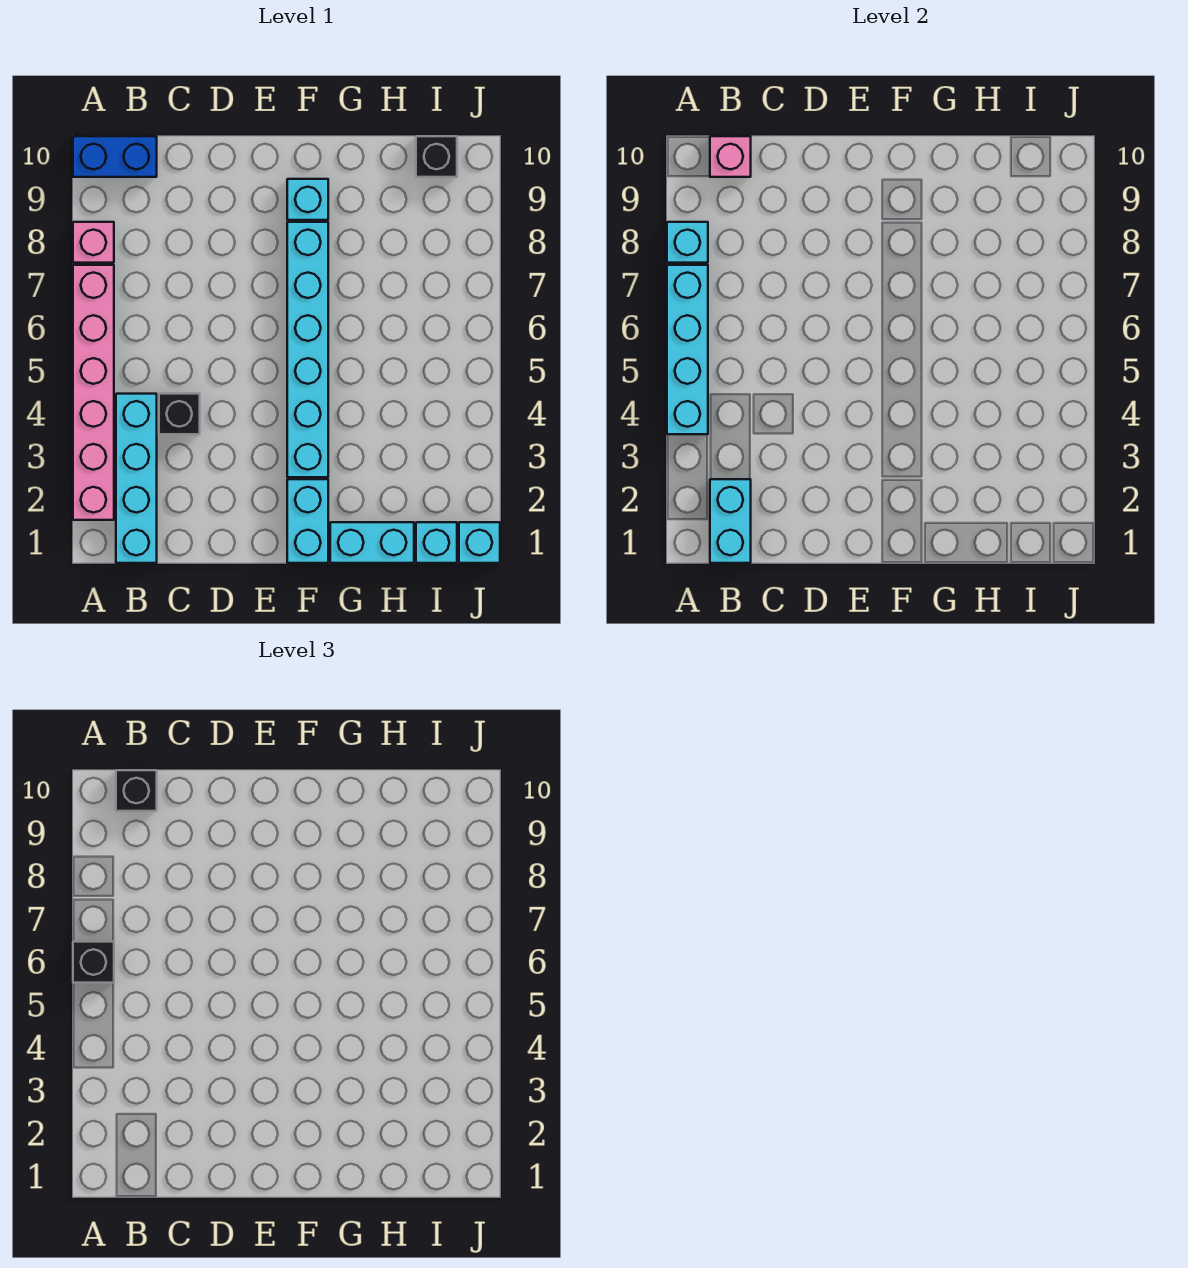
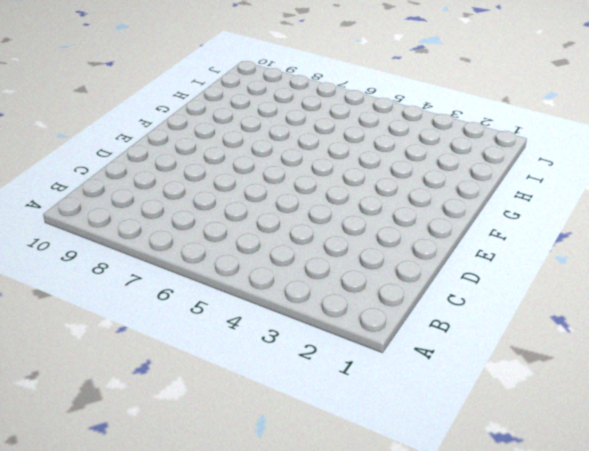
none -> pink 1x6 brick [73,265,114,520]
none -> pink 1x1 brick [73,222,114,263]
none -> blue 1x2 brick [73,136,157,177]

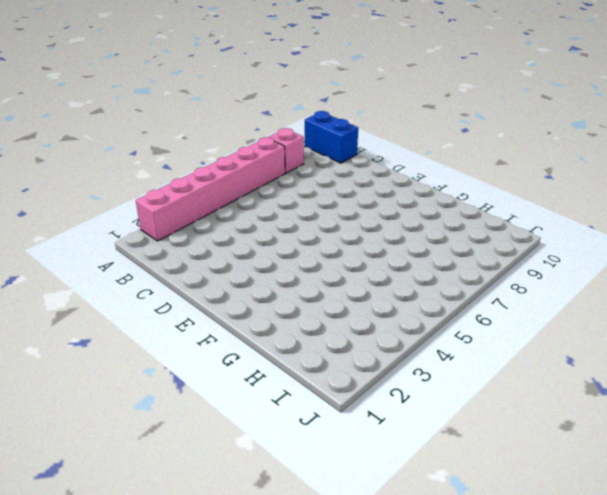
none -> cyan 1x4 brick [116,394,157,563]
none -> black 1x1 brick [159,394,200,434]
none -> cyan 1x2 brick [287,479,328,563]

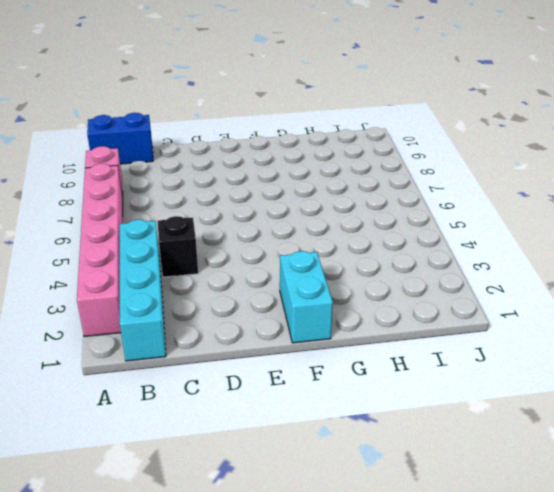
none -> cyan 1x6 brick [287,222,328,477]
none -> cyan 1x1 brick [287,179,328,220]
none -> cyan 1x2 brick [330,522,414,563]

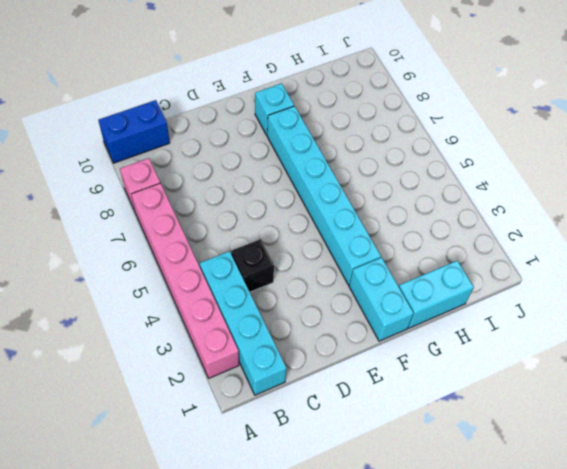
none -> cyan 1x1 brick [416,522,457,563]
none -> black 1x1 brick [416,136,457,177]
none -> cyan 1x1 brick [459,522,500,563]

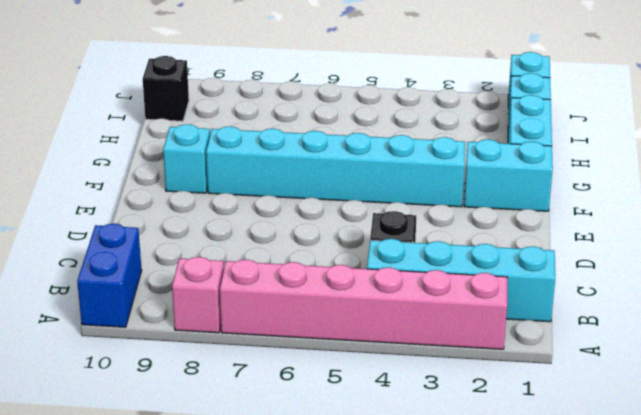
none -> cyan 1x4 brick [667,265,708,434]
none -> cyan 1x1 brick [667,222,708,263]
none -> cyan 1x2 brick [710,479,751,563]

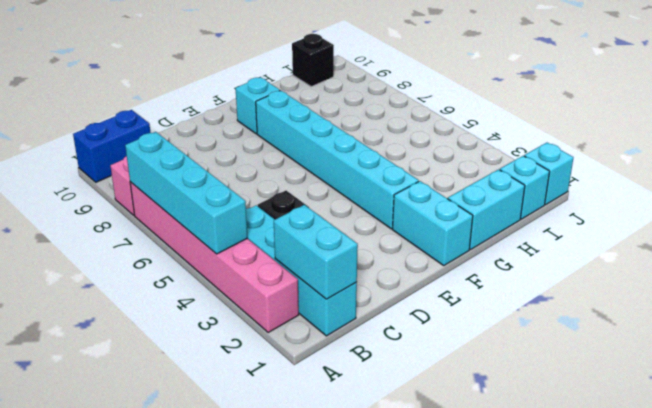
none -> cyan 1x1 brick [667,222,708,263]
none -> pink 1x1 brick [710,136,751,177]
none -> black 1x1 brick [73,942,114,983]

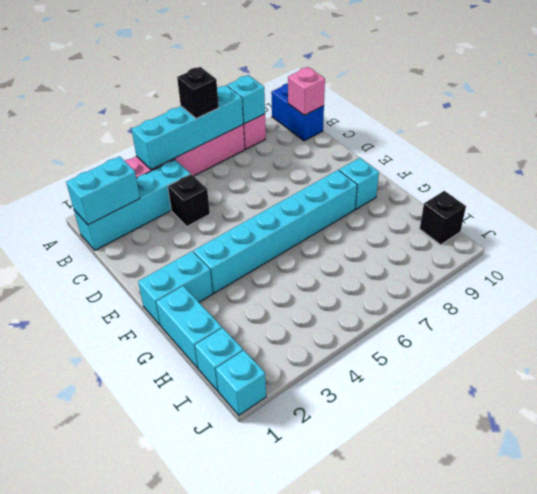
none -> black 1x1 brick [116,770,157,811]

